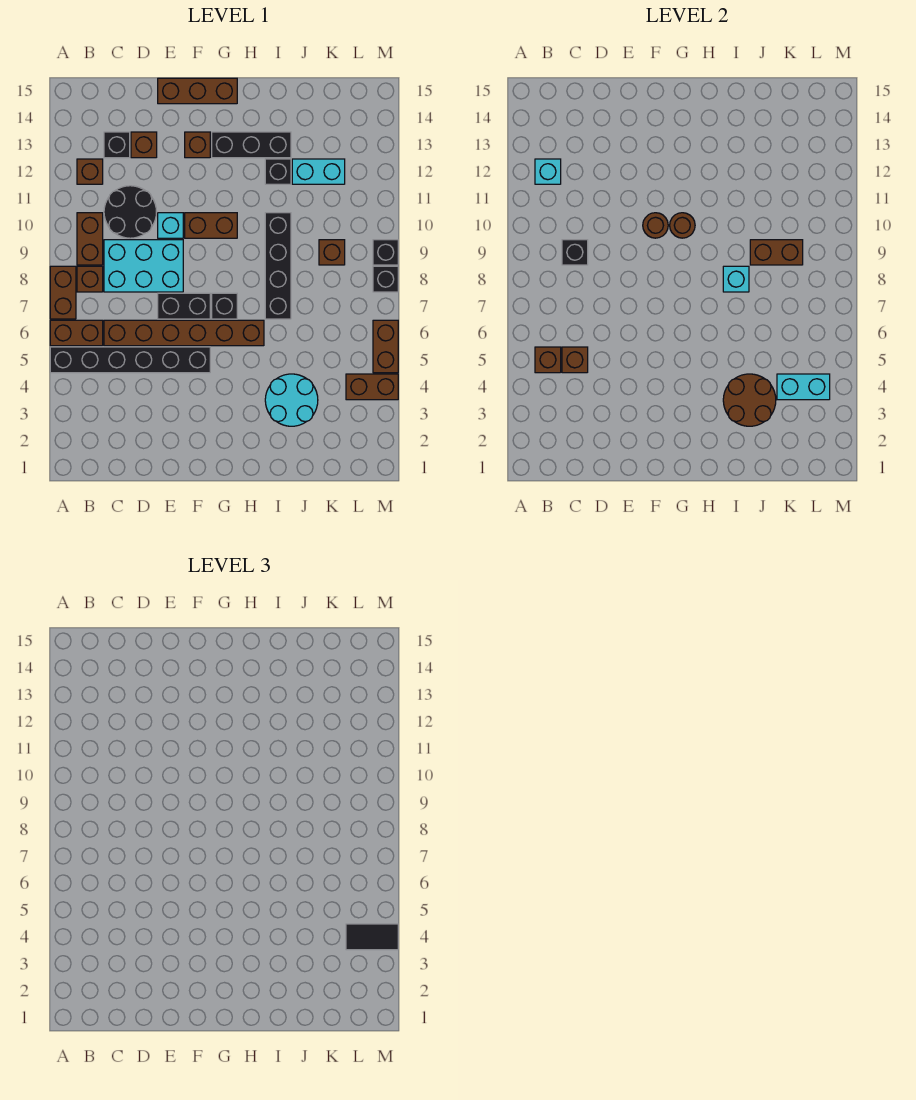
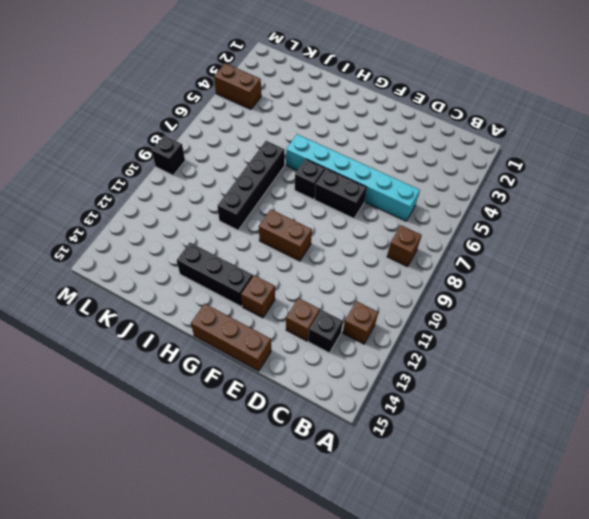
cyan 1x6 brick [286,134,420,221] -> brown 1x6 brick [104,320,264,346]
none -> black 1x6 brick [50,347,210,373]
none -> brown 1x2 brick [50,320,103,346]
none -> brown 1x2 brick [50,266,76,319]
none -> brown 1x2 brick [77,213,103,265]

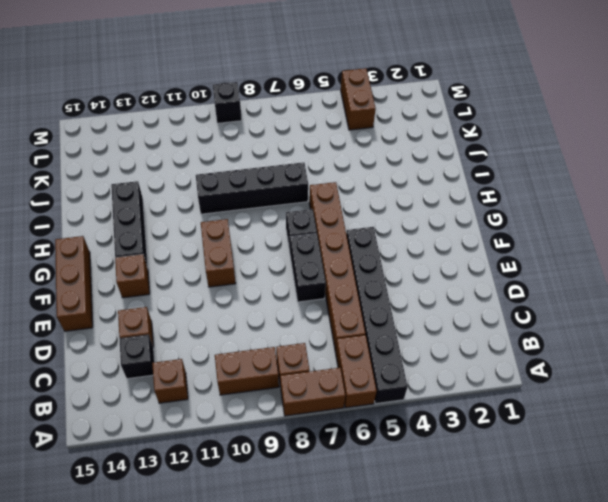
none -> cyan 2x3 brick [104,240,183,292]
none -> black 2x2 round brick [104,186,156,238]
none -> cyan 1x1 brick [158,213,183,238]
none -> cyan 2x2 round brick [265,374,318,426]

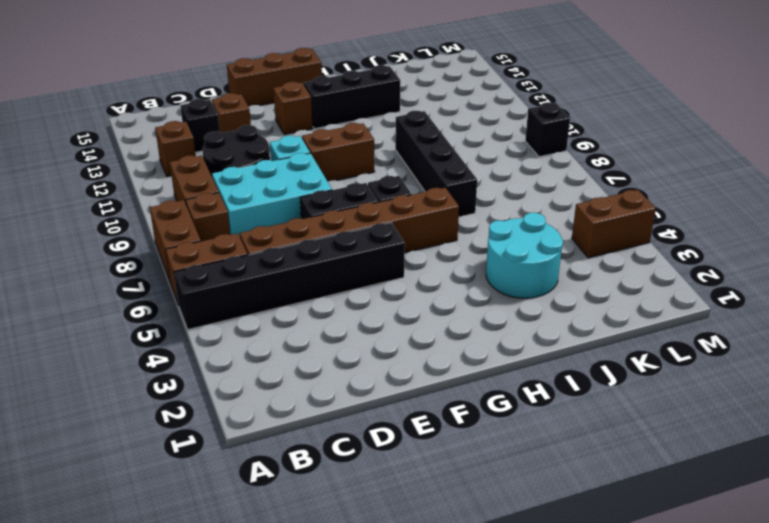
none -> black 1x1 brick [265,159,291,184]
none -> cyan 1x2 brick [292,159,345,184]
none -> brown 1x1 brick [319,240,345,265]
none -> brown 1x2 brick [373,320,398,373]

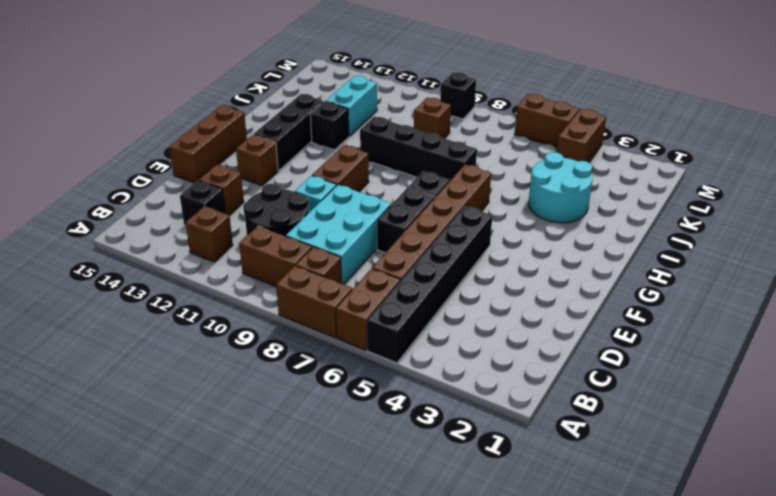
none -> black 1x1 brick [373,266,398,292]
none -> brown 1x1 brick [535,347,561,373]
none -> cyan 1x1 brick [535,159,561,184]
none -> brown 1x1 brick [562,347,588,373]

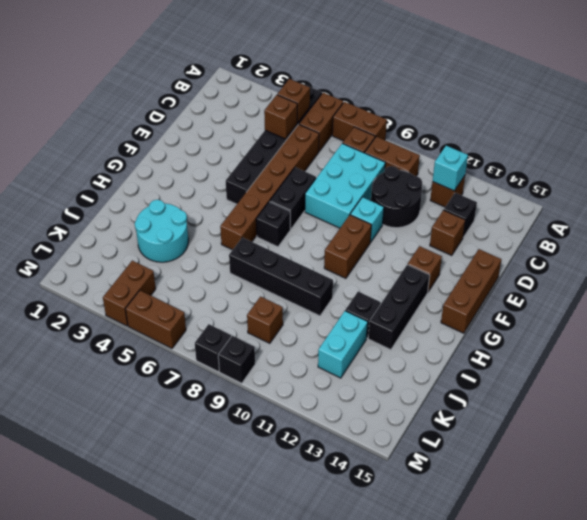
none -> black 1x1 brick [562,240,588,265]
none -> brown 1x1 round brick [643,213,668,238]
none -> brown 1x1 round brick [670,213,695,238]
none -> brown 2x2 round brick [723,374,776,426]

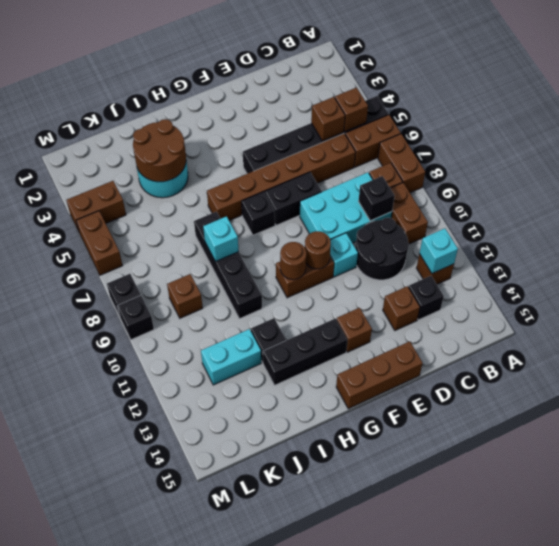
none -> brown 1x2 brick [750,240,803,265]
none -> cyan 1x2 brick [777,374,830,400]
none -> black 1x2 tile [346,924,398,950]

